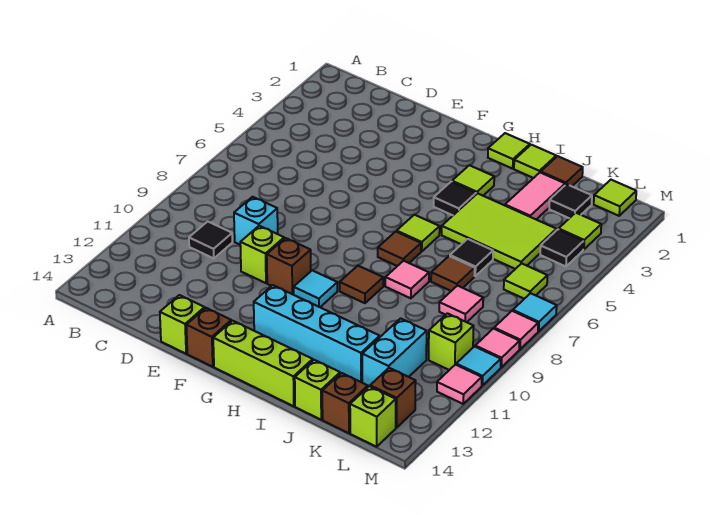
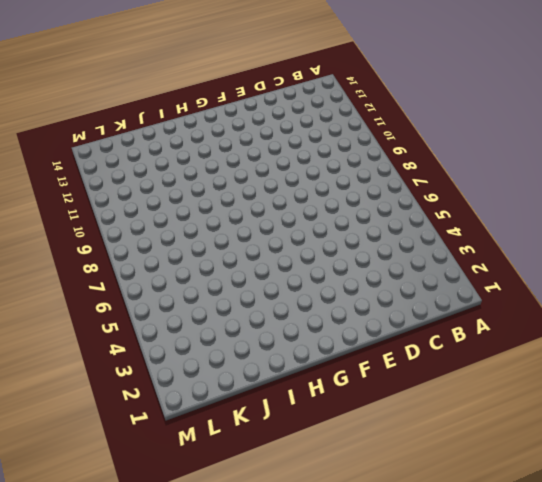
none -> black 1x1 tile [189,221,232,258]
none -> cyan 1x1 brick [234,197,278,245]
none -> lime 1x1 brick [240,226,284,283]
none -> lime 1x1 brick [160,295,205,354]

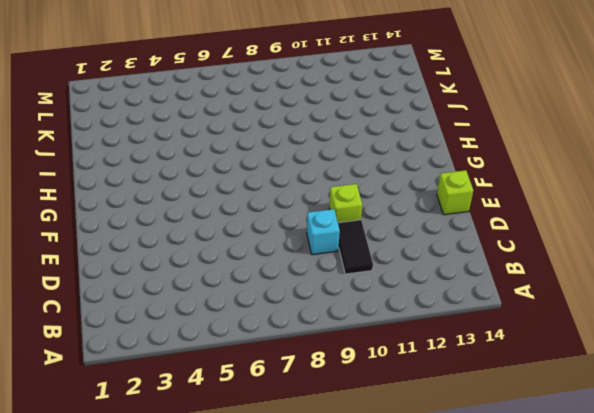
black 1x2 tile [338,220,373,274] -> black 1x1 tile [189,221,232,258]
none -> brown 1x1 brick [267,238,311,295]
none -> brown 1x1 brick [186,308,231,367]
none -> cyan 1x1 tile [294,270,337,307]
none -> cyan 1x4 brick [254,285,380,382]

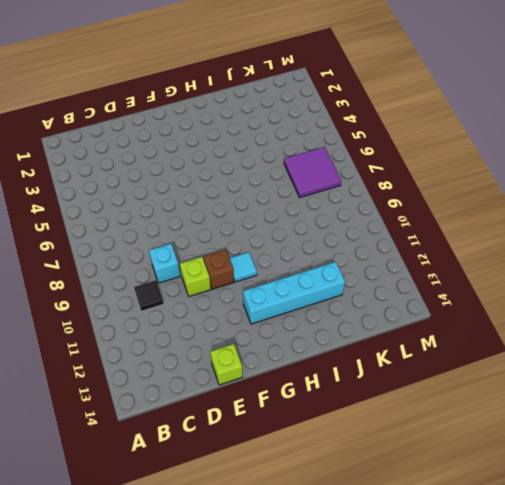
purple 2x2 tile [284,147,341,198] -> lime 1x1 tile [504,263,547,299]
none -> brown 1x1 brick [186,308,231,367]
none -> lime 1x3 brick [213,321,313,406]
none -> lime 1x1 tile [488,133,530,169]
none -> lime 1x1 tile [452,165,494,196]

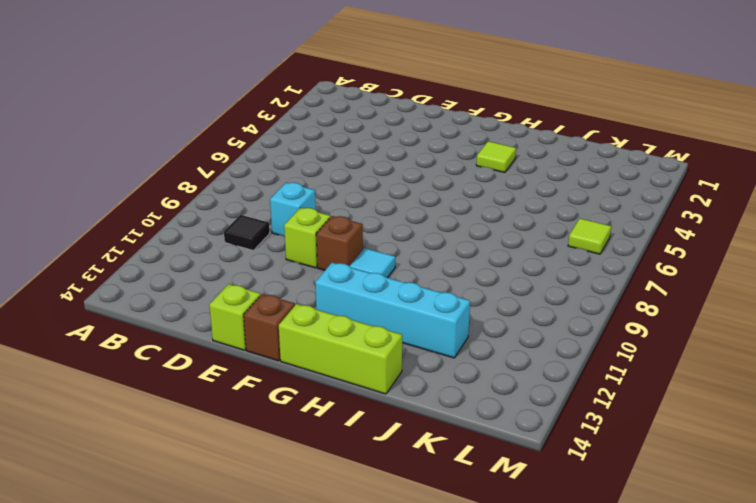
none -> lime 1x1 tile [488,133,530,169]
none -> black 1x1 tile [434,181,476,215]
none -> lime 1x1 tile [397,215,440,252]
none -> brown 1x1 tile [378,232,421,266]

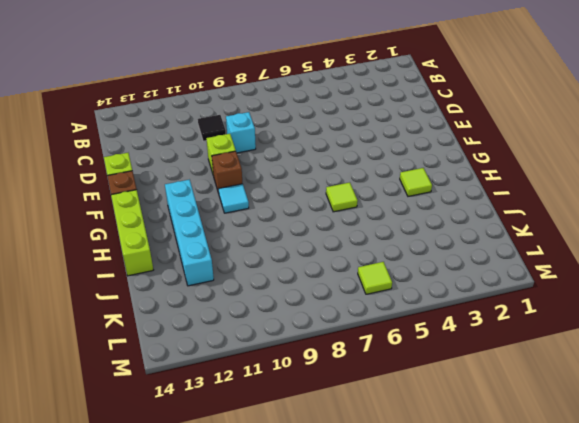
none -> lime 1x1 tile [488,133,530,169]
none -> black 1x1 tile [434,181,476,215]
none -> brown 1x1 tile [378,232,421,266]
none -> brown 1x1 tile [340,266,383,303]

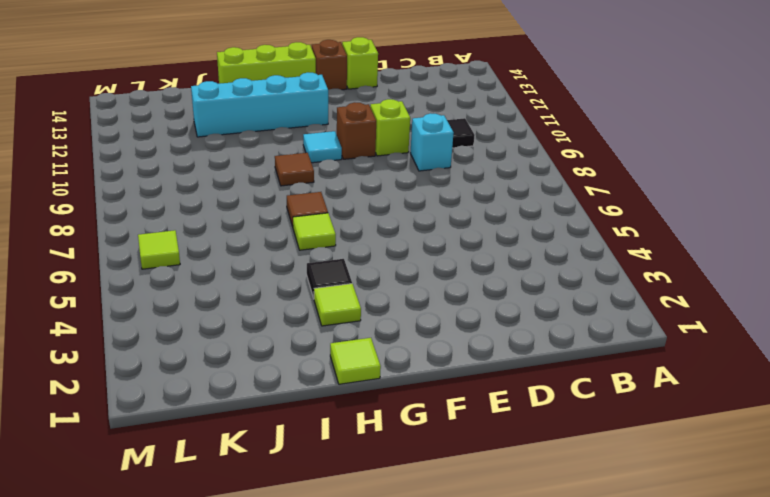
none -> lime 1x1 tile [514,145,556,178]
none -> lime 2x3 tile [442,193,556,269]
none -> pink 1x1 tile [385,261,429,298]
none -> brown 1x1 tile [541,156,583,186]

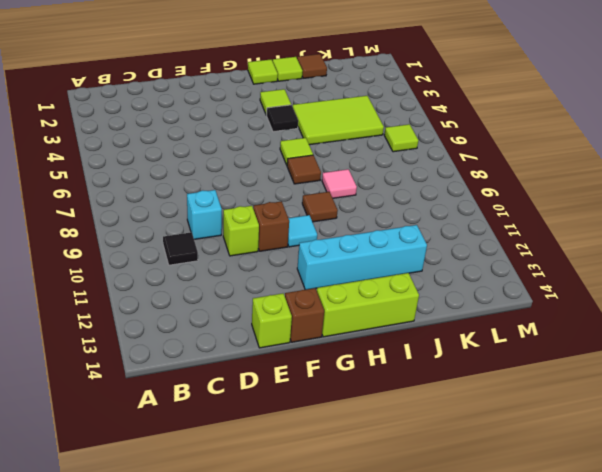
none -> pink 1x2 tile [505,172,565,219]
none -> black 1x1 tile [450,239,493,276]
none -> brown 1x1 tile [431,256,475,291]
none -> lime 1x1 brick [295,360,340,420]

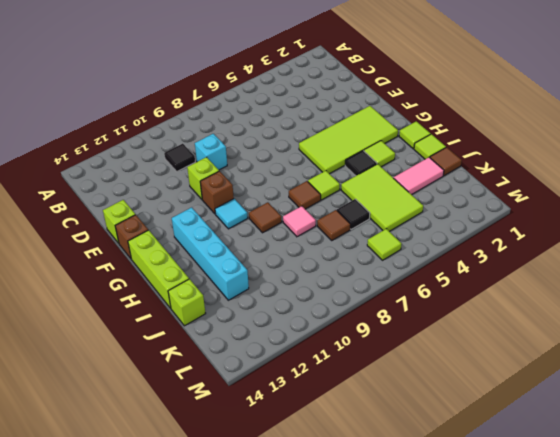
lime 2x4 tile [299,106,398,174] -> none
none -> black 1x1 tile [549,184,592,218]
none -> pink 1x1 tile [439,286,483,322]
none -> cyan 1x2 brick [362,318,427,387]
none -> brown 1x1 brick [322,373,368,433]

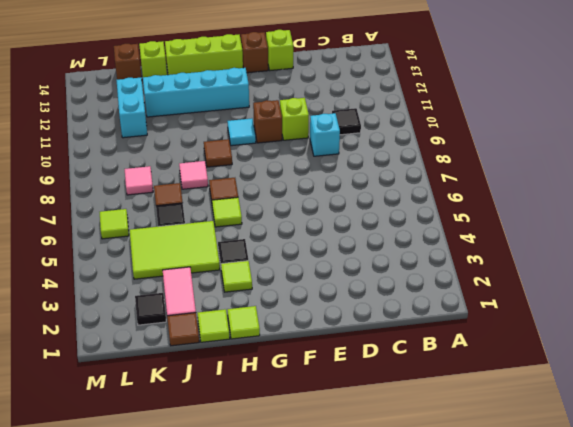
none -> lime 1x1 tile [594,180,636,216]
none -> lime 1x1 tile [559,213,601,249]
none -> black 1x1 tile [540,229,584,267]
none -> lime 1x1 brick [429,313,474,370]

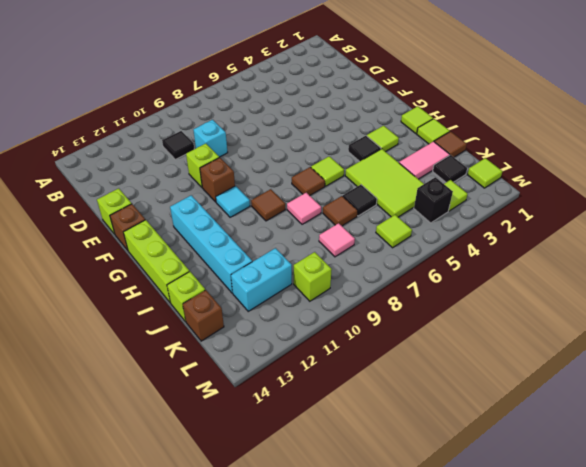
black 1x1 brick [414,177,453,223] -> black 1x1 tile [540,229,584,267]
none -> brown 1x1 brick [370,368,416,428]
none -> lime 1x1 brick [350,386,396,447]
none -> cyan 1x1 tile [513,293,557,331]
none -> pink 1x1 tile [494,311,538,349]

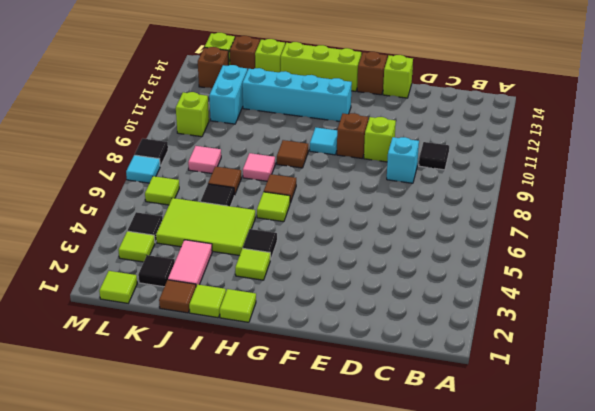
black 1x1 tile [135,138,168,166] -> pink 1x1 tile [494,311,538,349]
none -> pink 1x1 tile [475,329,520,367]
none -> cyan 1x1 tile [456,347,501,385]
none -> pink 1x1 tile [437,365,482,404]

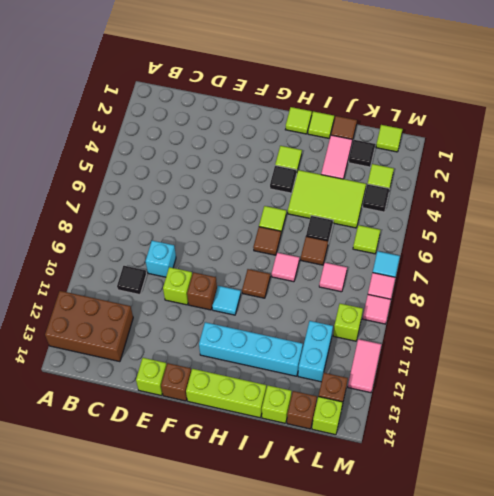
brown 2x3 brick [45,291,133,362] -> none
pink 1x2 tile [348,339,381,393] -> pink 1x1 tile [437,365,482,404]
none -> cyan 1x1 tile [456,347,501,385]

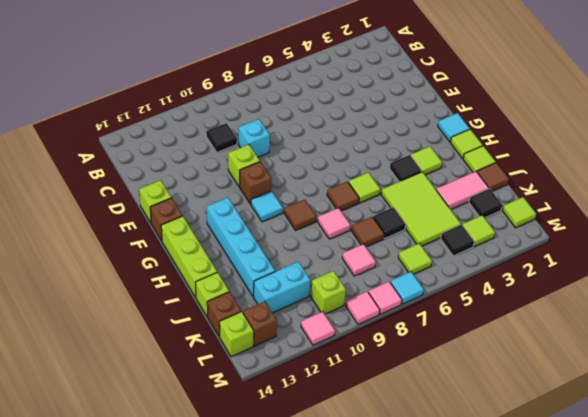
cyan 1x1 tile [438,113,470,142] -> cyan 1x1 tile moved to [456,347,501,385]

